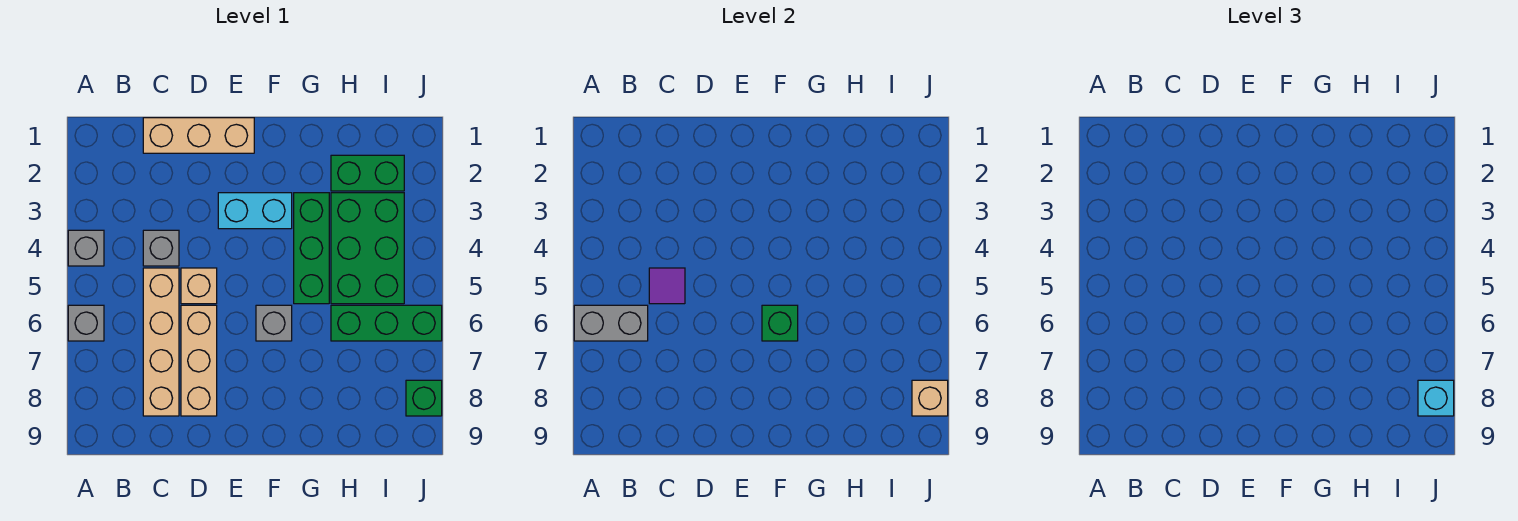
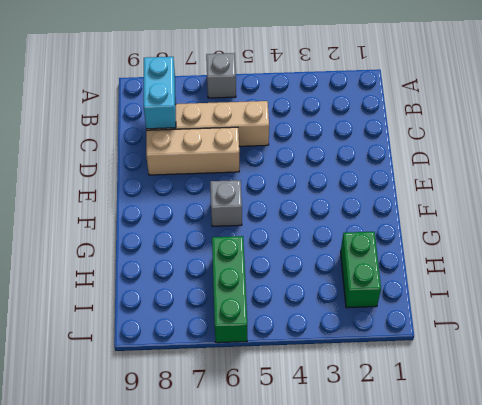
cyan 1x2 brick [144,57,176,129] -> cyan 1x2 brick moved to [218,193,292,229]
none -> grey 1x1 brick [68,230,104,266]
none -> tan 1x3 brick [143,118,254,153]
none -> grey 1x1 brick [143,230,179,266]

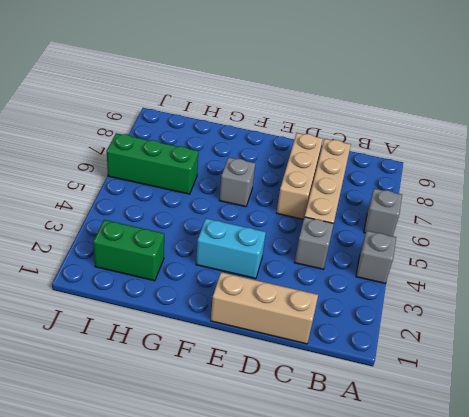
none -> tan 1x1 brick [181,268,217,304]
none -> green 1x3 brick [294,193,329,304]
none -> green 2x3 brick [331,193,404,304]

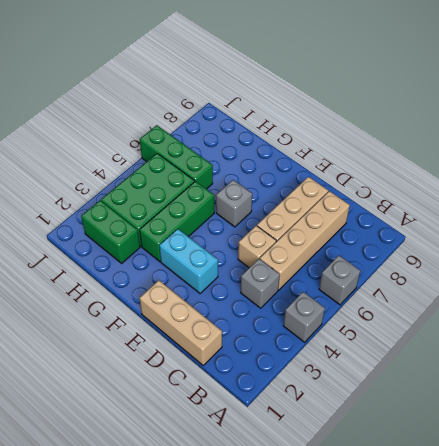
none -> green 1x1 brick [406,380,442,416]
none -> grey 1x2 brick [574,305,648,341]
none -> purple 1x1 tile [649,268,685,304]

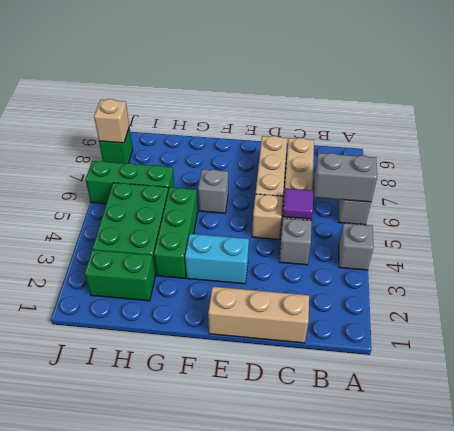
none -> green 1x1 brick [762,305,798,341]
none -> cyan 1x1 brick [1418,380,1454,416]

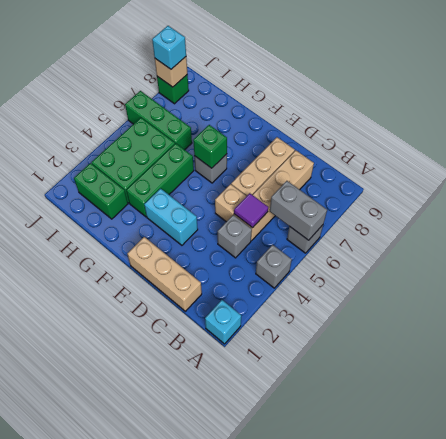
cyan 1x1 brick [205,300,241,344] -> none

